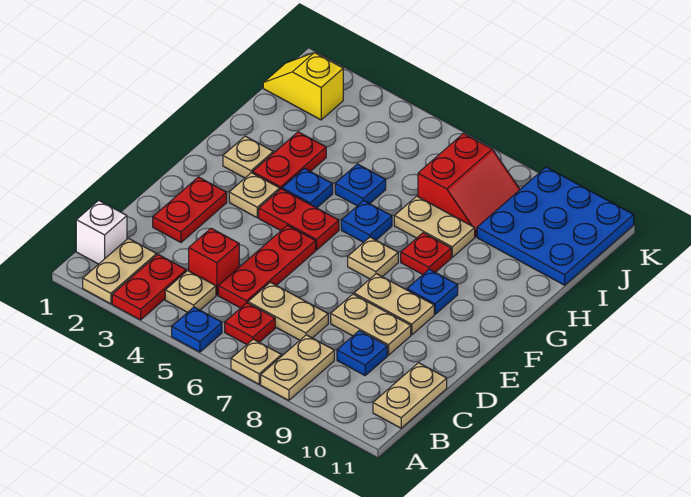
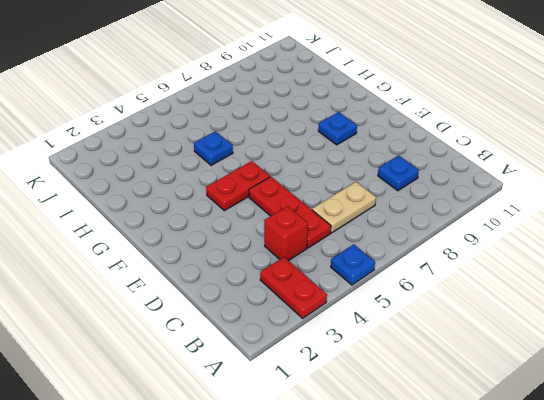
none -> tan 1x2 plate [83,238,157,304]
none -> tan 1x1 plate [231,339,281,384]
none -> tan 1x2 plate [261,335,334,400]
none -> white 1x1 brick [76,200,127,264]

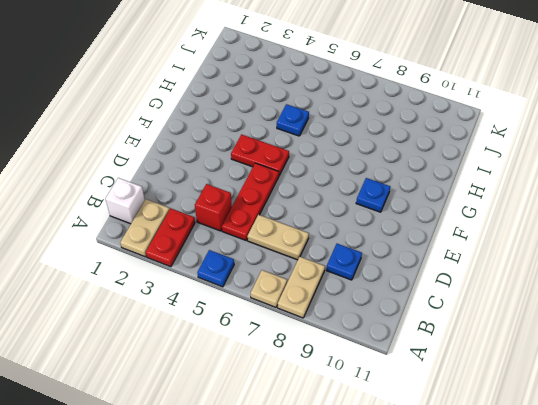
none -> tan 1x1 plate [165,271,216,312]
none -> red 1x1 plate [225,303,275,345]
none -> tan 1x2 plate [373,363,447,428]
none -> red 1x2 plate [153,177,227,242]

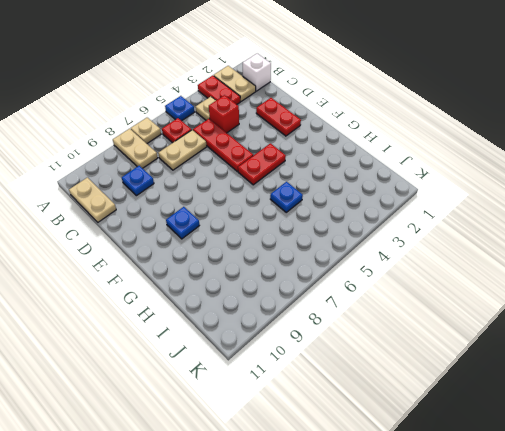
none -> tan 1x2 plate [331,294,411,355]
none -> tan 1x2 plate [354,274,434,335]
none -> tan 1x1 plate [229,173,280,218]
none -> tan 1x1 plate [348,237,398,279]

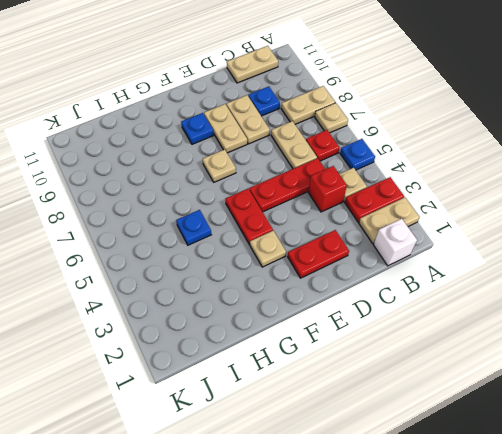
none -> tan 1x1 plate [223,136,273,178]
none -> red 1x2 plate [253,132,326,189]
none -> blue 1x1 plate [282,168,333,208]
none -> blue 1x1 plate [341,201,392,242]

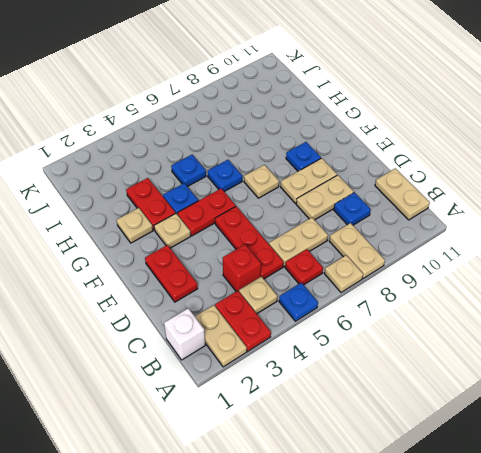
none -> red 1x1 plate [401,233,451,274]
none -> tan 1x2 plate [394,196,475,257]
none -> red 2x2 slope [418,134,520,237]
none -> blue 3x3 plate [477,167,634,285]

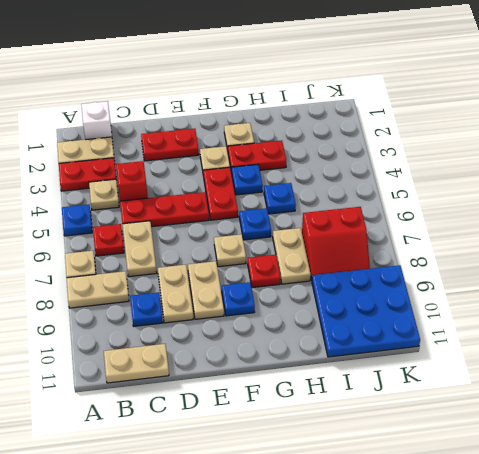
none -> yellow 1x2 slope [263,53,343,120]

